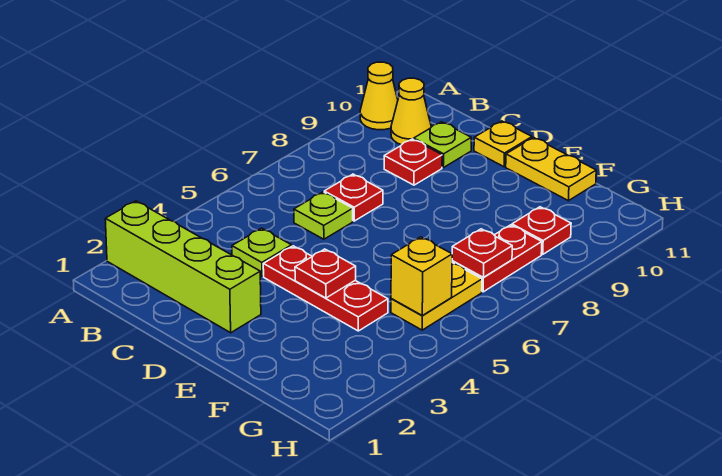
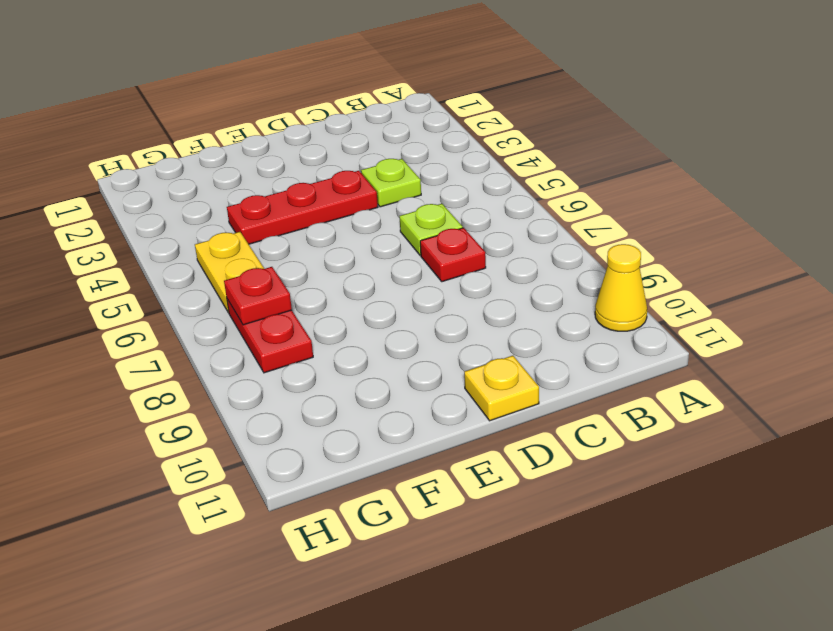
none -> lime 1x4 brick [105,201,261,333]
none -> yellow 1x1 cone [391,78,431,145]
none -> red 1x1 plate [384,139,442,185]

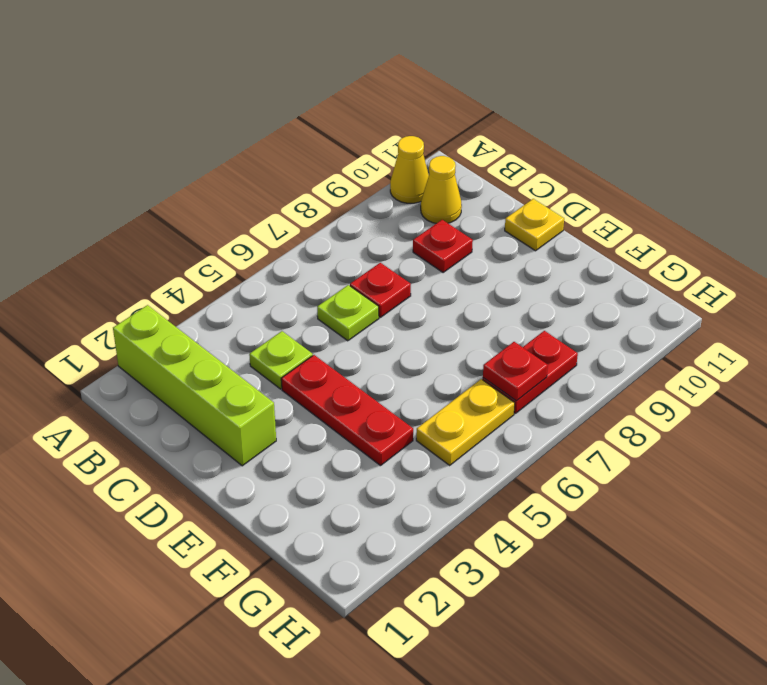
none -> lime 1x1 plate [414,122,471,168]
none -> yellow 1x2 plate [506,138,596,201]
none -> red 1x1 plate [512,207,571,254]

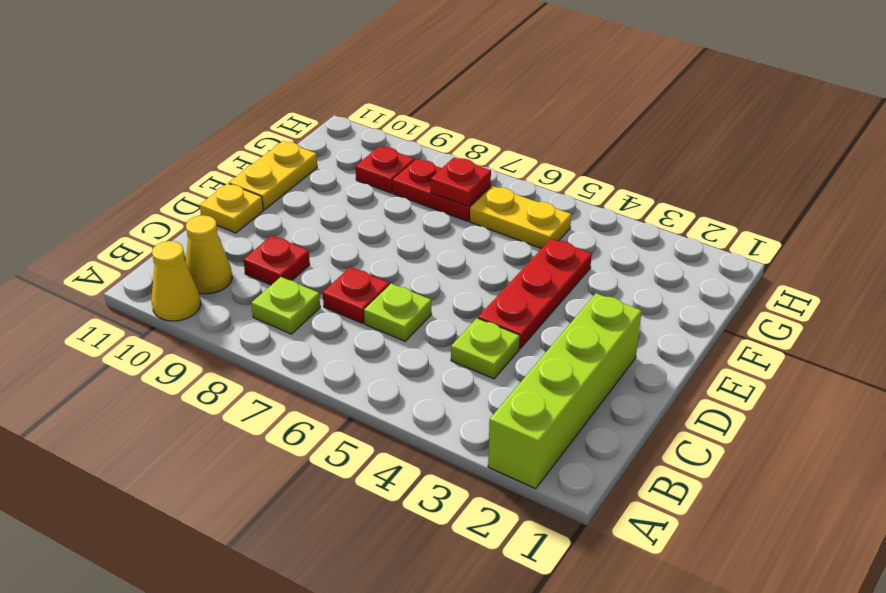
lime 1x1 plate [251,277,320,334] -> lime 1x1 plate moved to [414,122,471,168]
none -> red 1x1 plate [295,249,356,298]
none -> yellow 1x1 brick [391,237,452,315]

